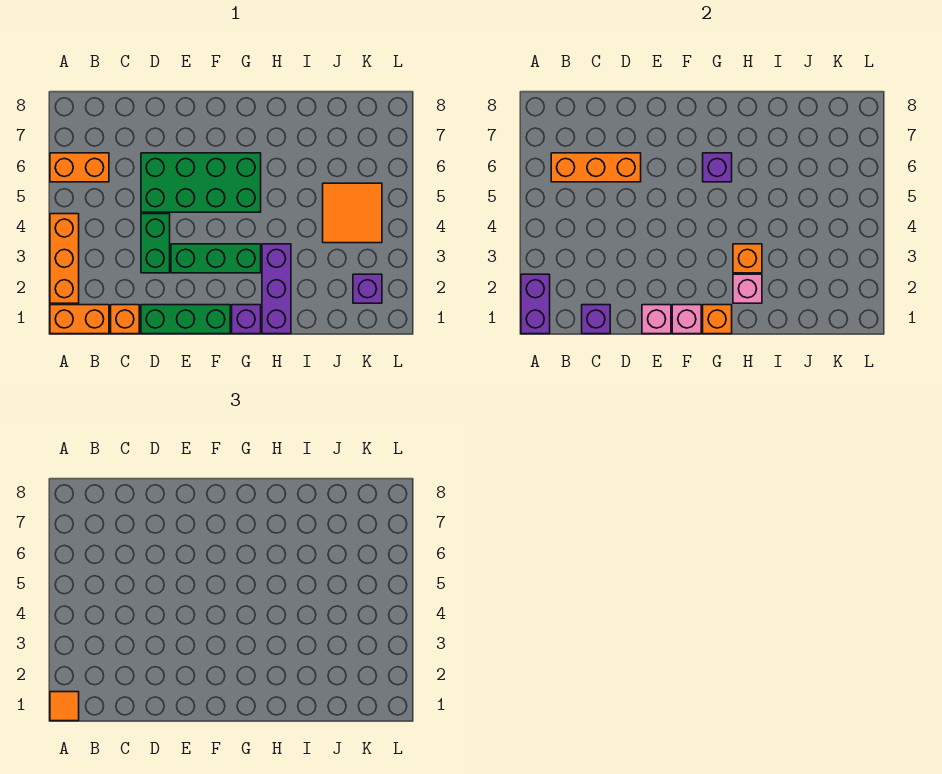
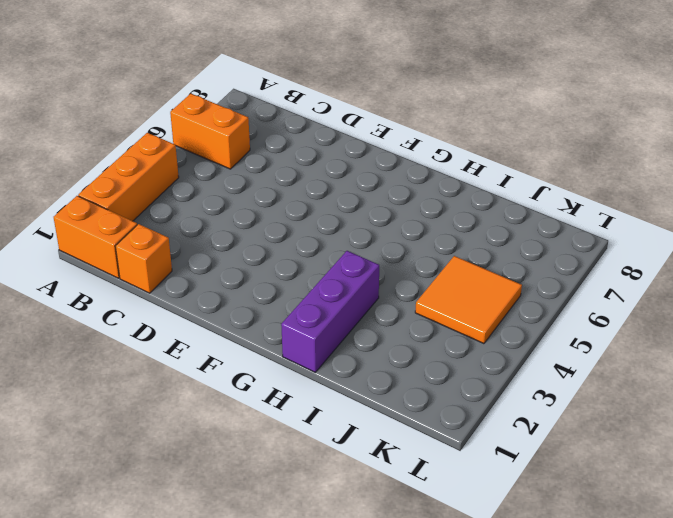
none -> green 1x3 brick [141,305,230,334]
none -> green 1x2 brick [141,214,170,273]
none -> green 2x4 brick [141,153,261,212]

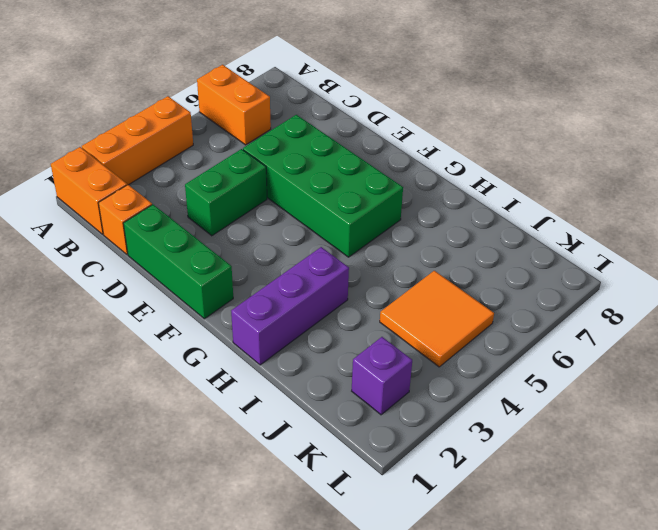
none -> green 1x3 brick [171,244,261,273]
none -> purple 1x1 brick [232,305,261,334]
none -> purple 1x2 brick [521,274,550,334]

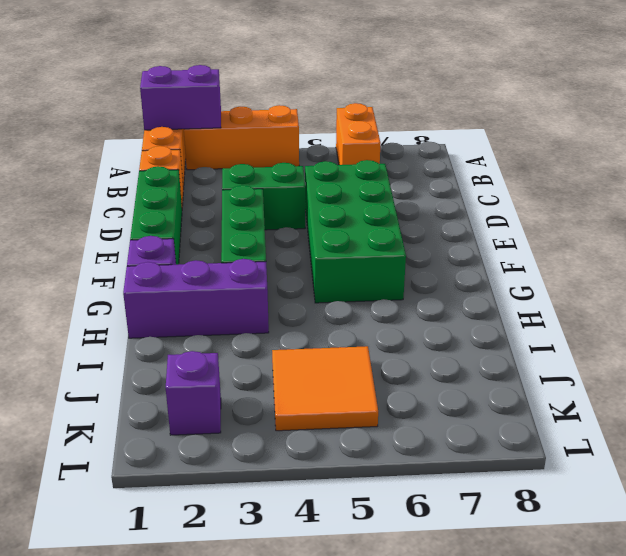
none -> orange 1x3 brick [551,153,641,182]
none -> purple 1x1 brick [582,305,610,334]
none -> pink 1x1 brick [642,305,671,334]

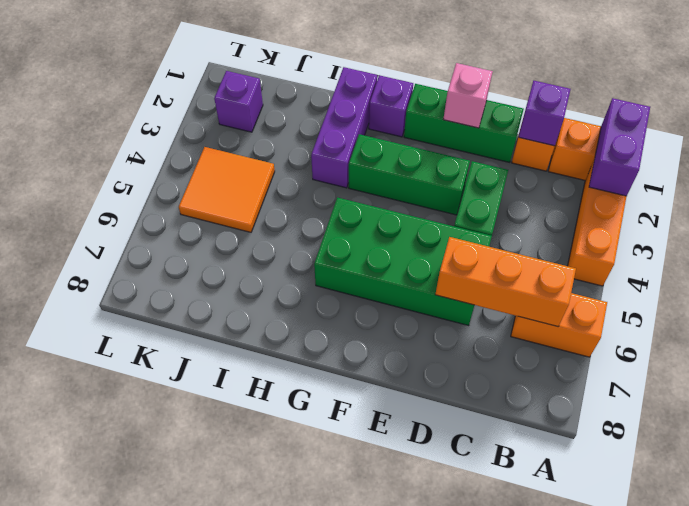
none -> pink 1x1 brick [672,305,701,334]
none -> orange 1x1 brick [703,305,732,334]
none -> purple 1x1 brick [703,153,732,182]

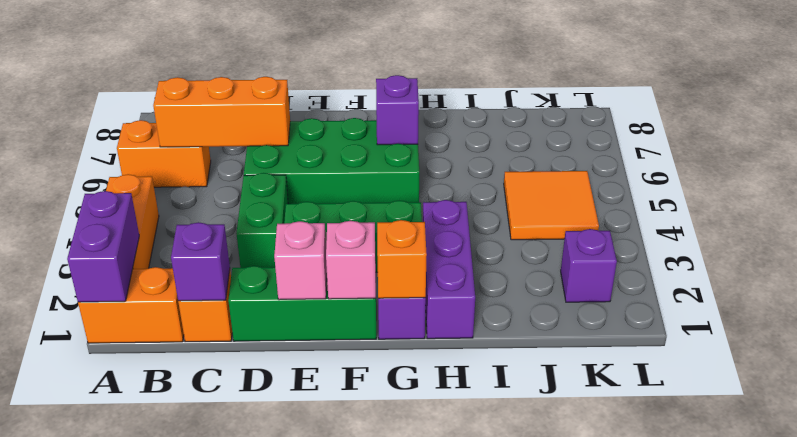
none -> pink 1x1 brick [733,274,762,303]
none -> orange 1x1 brick [733,244,762,273]
none -> orange 1x1 tile [50,692,79,721]

